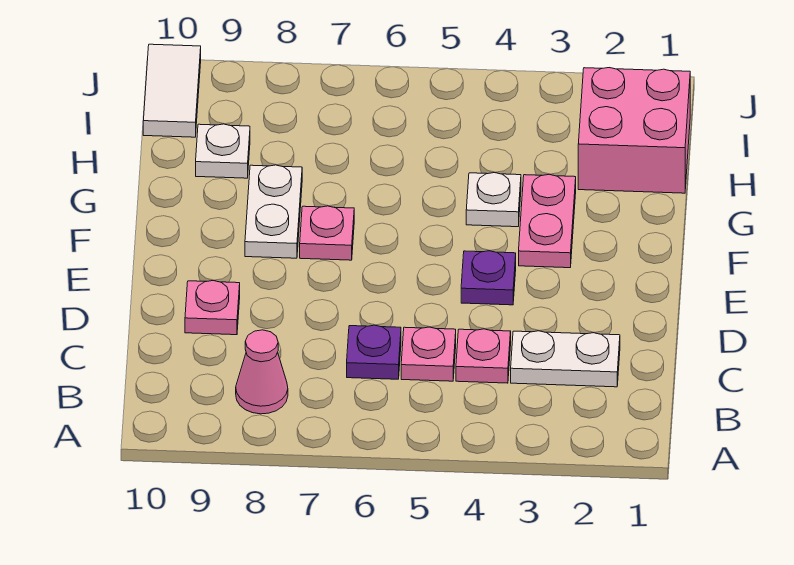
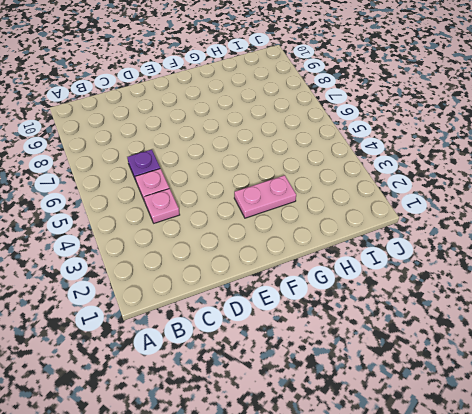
none -> pink 1x1 cone [236,330,288,414]
none -> white 1x2 plate [511,331,620,387]
none -> pink 1x1 plate [185,281,240,335]

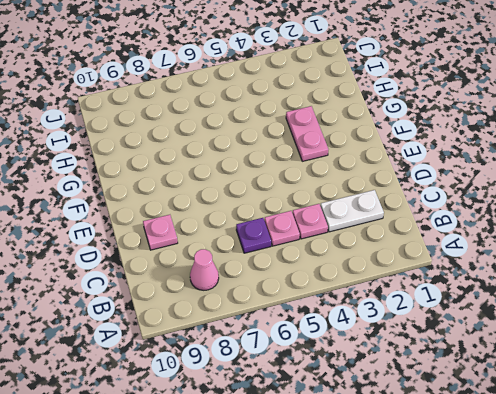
none -> purple 1x1 plate [461,251,516,305]
none -> pink 1x1 plate [300,206,354,260]
none -> white 1x2 plate [245,165,302,258]

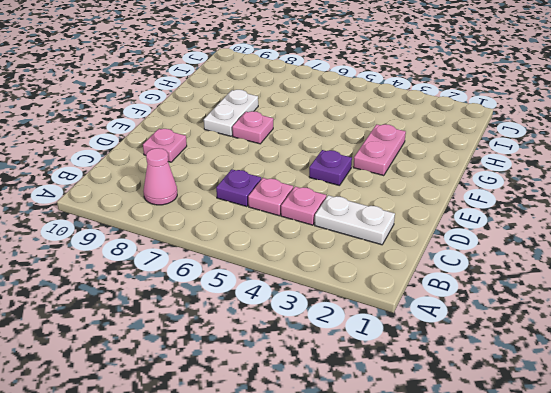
none -> white 1x1 plate [466,173,521,227]
none -> pink 2x2 brick [578,68,690,193]
none -> white 1x1 plate [196,124,250,178]

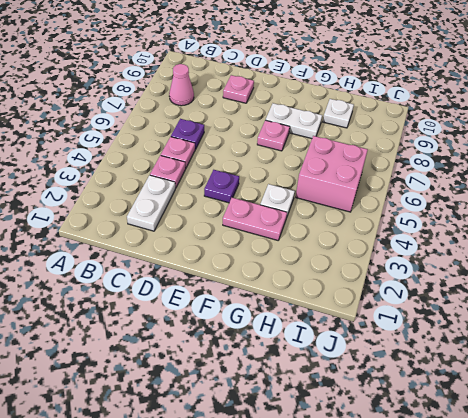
pink 2x2 brick [296,136,368,212] -> pink 2x2 brick moved to [578,68,690,193]
none -> white 1x2 tile [143,44,201,137]

